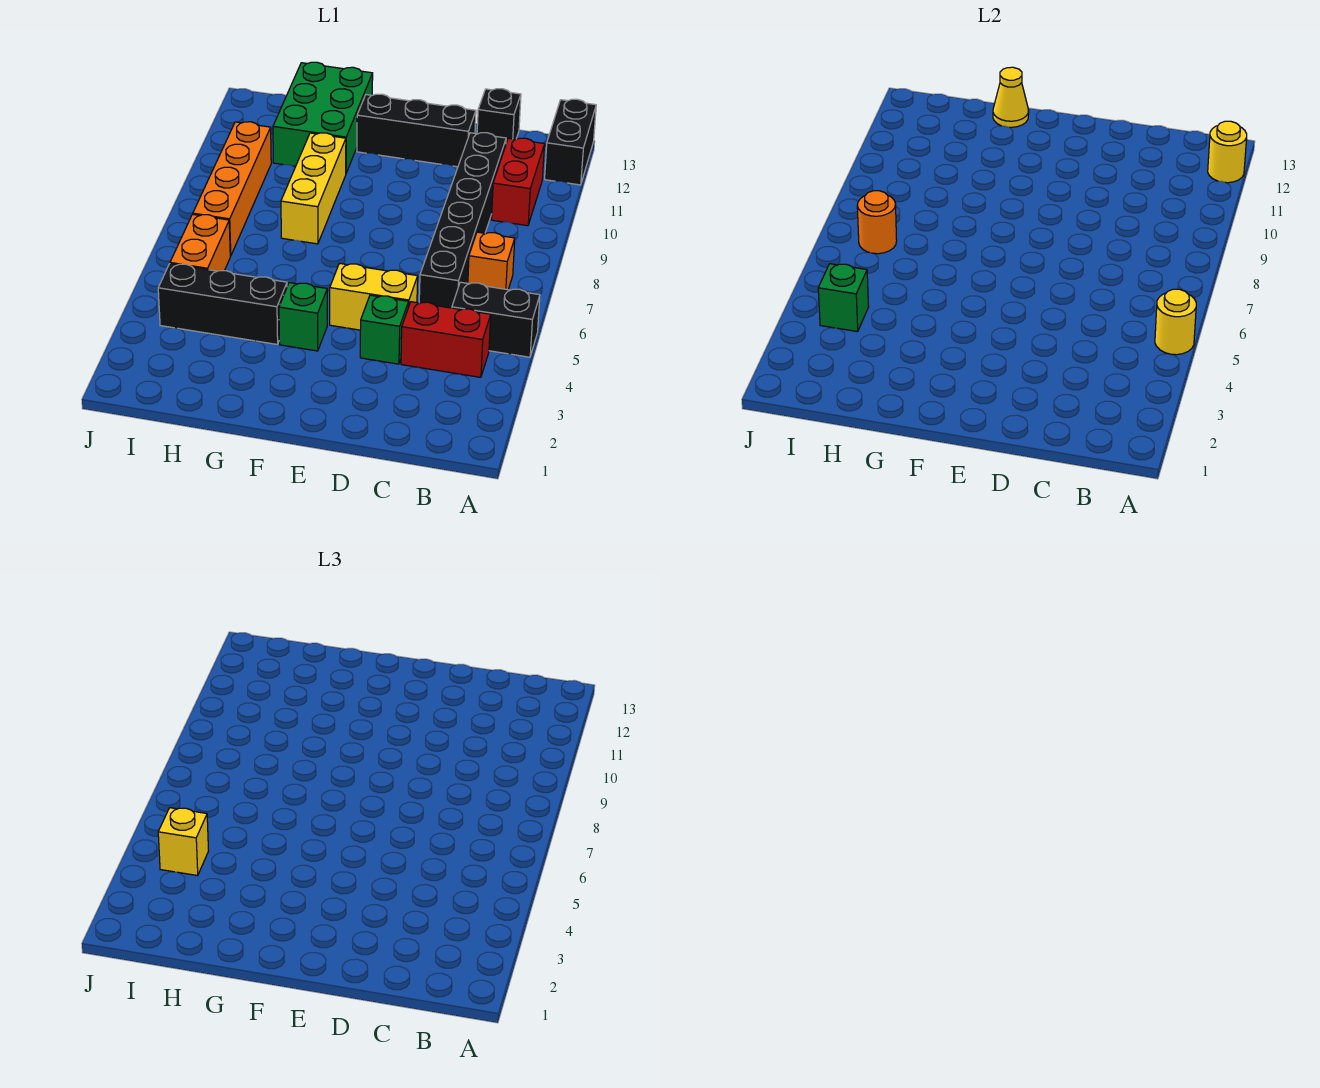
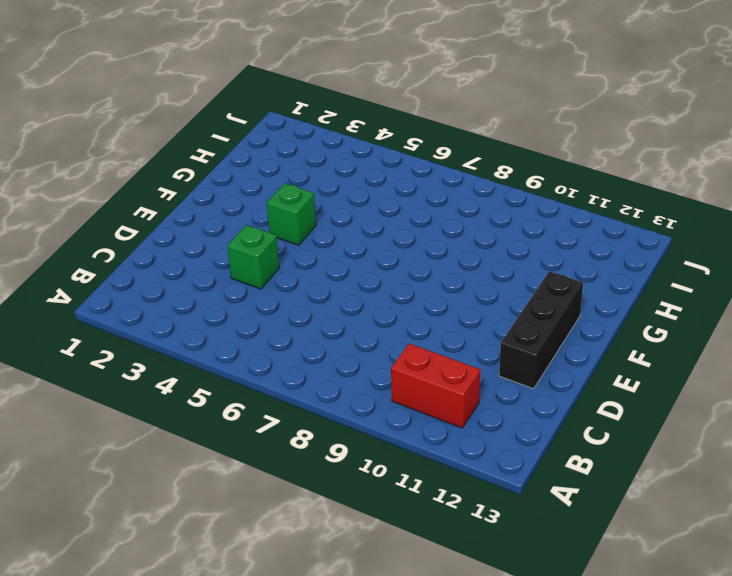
none -> black 1x2 brick [452,282,540,357]
none -> black 1x2 brick [545,99,596,185]
none -> red 1x2 brick [401,302,491,377]

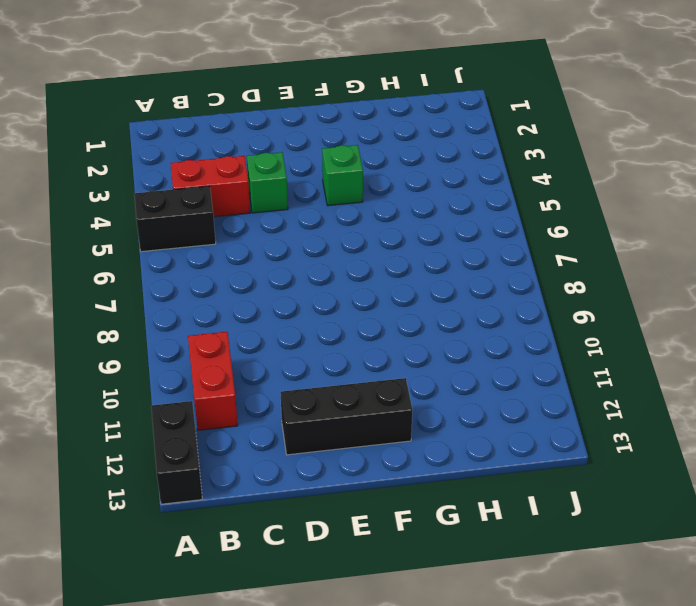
none -> orange 1x1 brick [468,232,515,290]
none -> black 1x6 brick [419,133,506,308]
none -> black 1x1 brick [477,89,521,143]

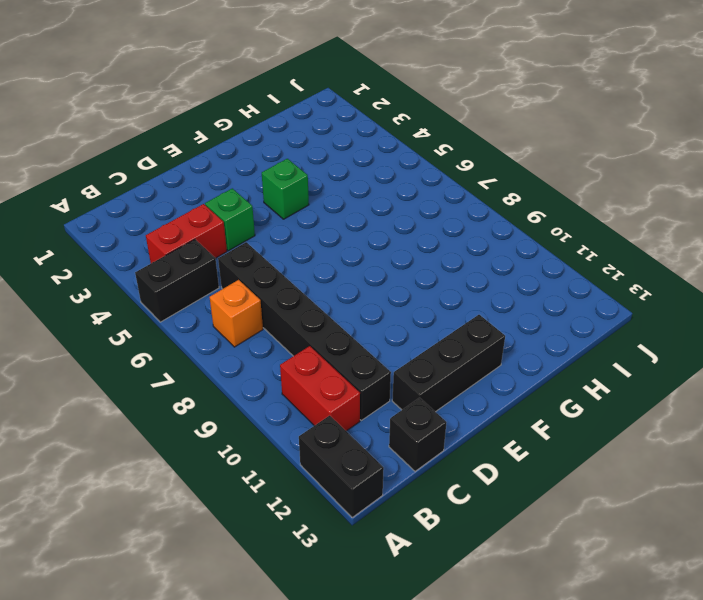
none -> yellow 1x2 brick [330,263,418,330]
none -> black 1x3 brick [158,264,287,344]
none -> yellow 1x3 brick [281,133,346,244]

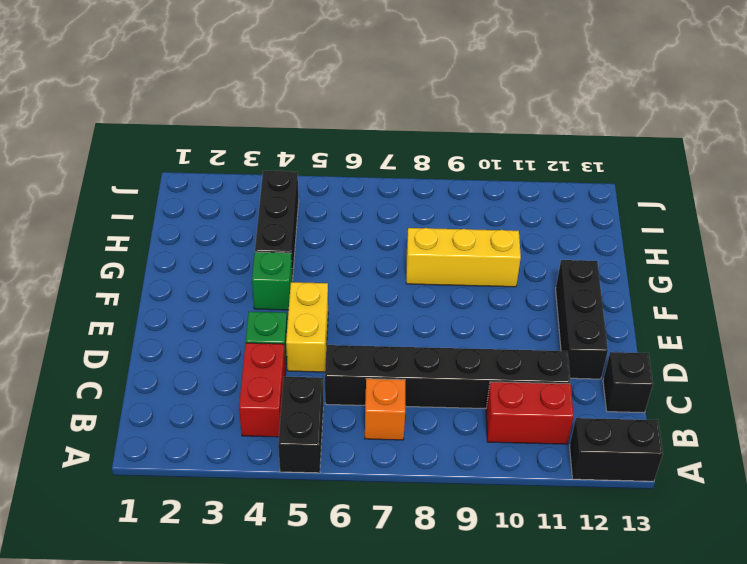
none -> green 2x3 brick [273,62,373,173]
none -> orange 1x2 brick [170,214,230,271]
none -> orange 1x4 brick [193,122,271,256]

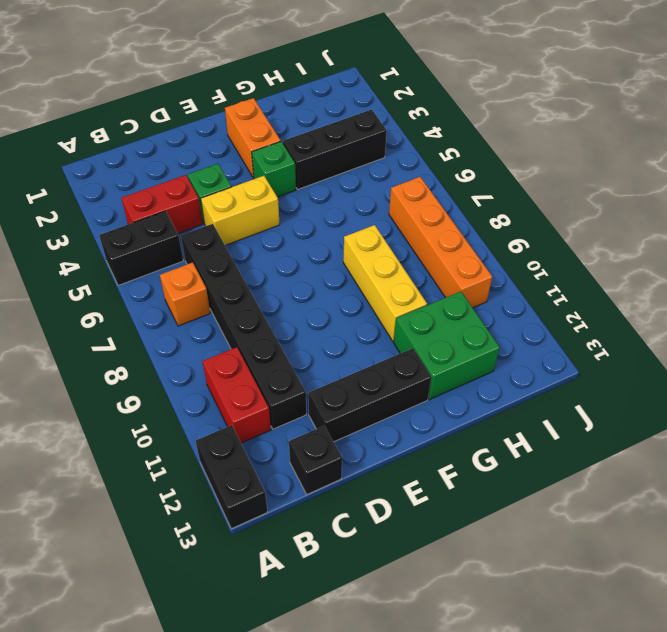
orange 1x2 brick [225,98,281,178] -> orange 1x2 brick moved to [170,214,230,271]
green 2x2 brick [394,291,500,399] -> green 2x3 brick [273,62,373,173]
none -> yellow 1x1 round brick [1155,289,1196,355]
none -> yellow 1x1 round brick [1208,121,1247,183]
none -> yellow 1x1 cone [993,67,1029,127]

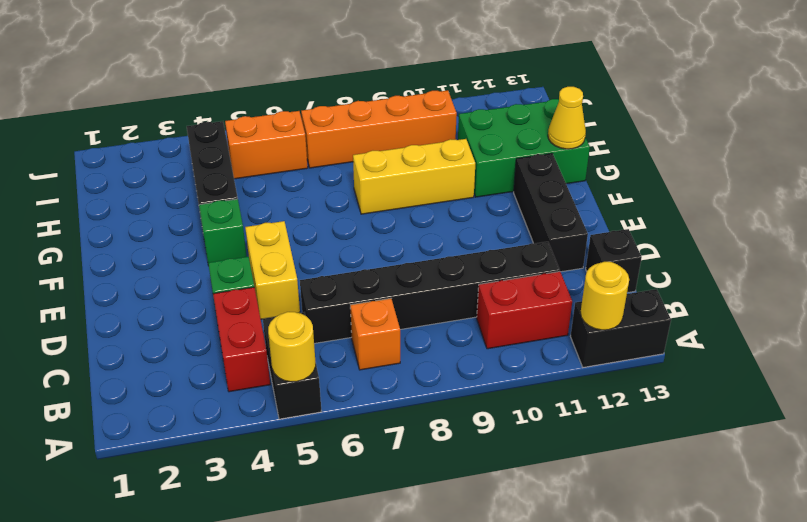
none -> green 1x1 brick [818,264,869,332]
none -> orange 1x1 round brick [857,191,897,254]
none -> yellow 1x1 brick [158,808,209,876]

